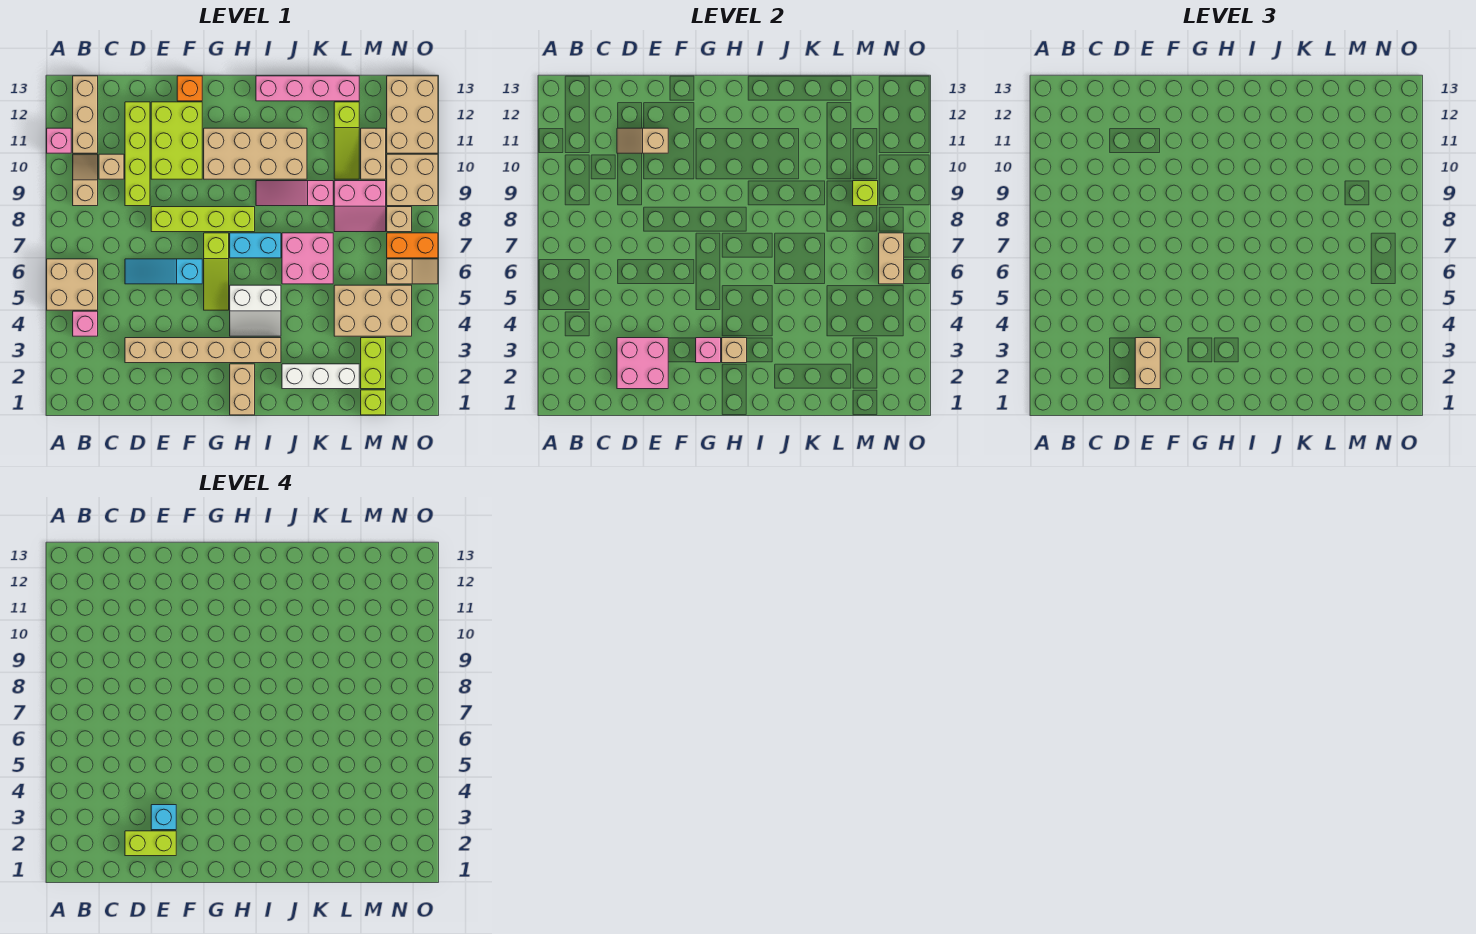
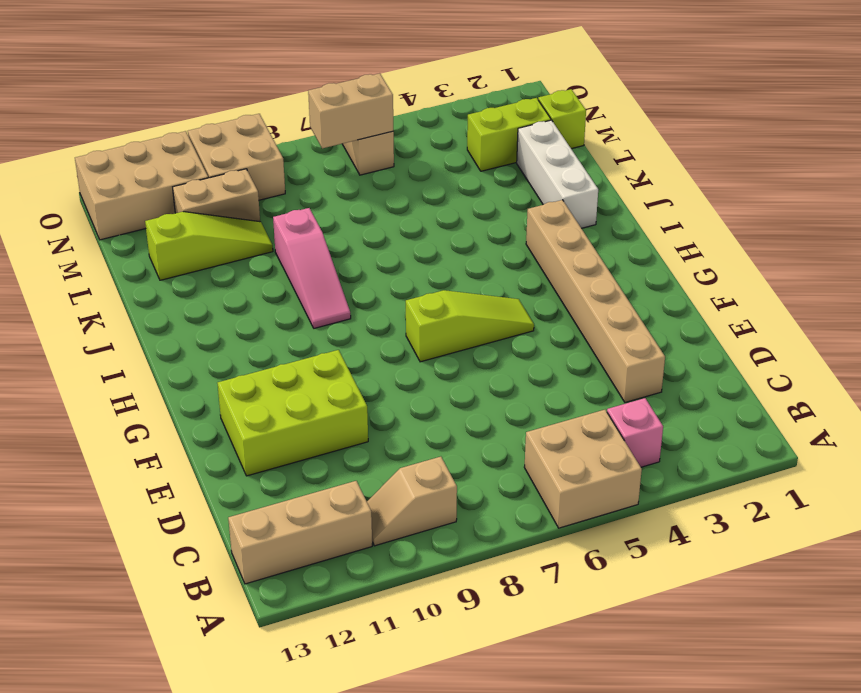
none -> pink 1x1 brick [47,128,71,153]
none -> tan 1x1 brick [99,154,124,179]
none -> cyan 1x3 slope [125,259,202,284]
none -> lime 1x4 brick [125,102,150,206]

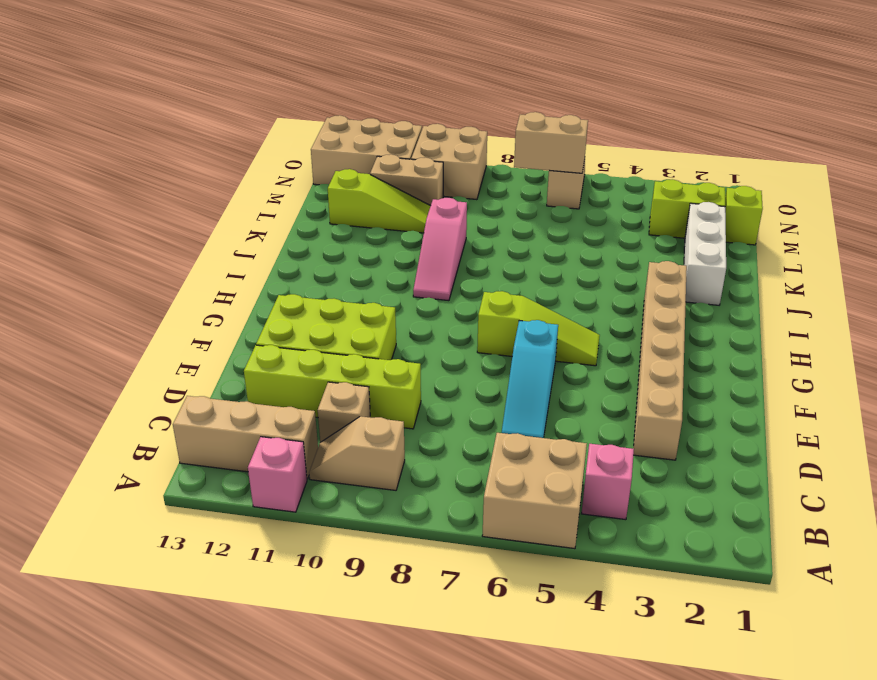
none -> lime 1x4 brick [151,207,255,232]
none -> orange 1x1 brick [177,76,202,101]
none -> tan 2x4 brick [204,128,307,179]
none -> tan 1x2 brick [230,364,255,415]

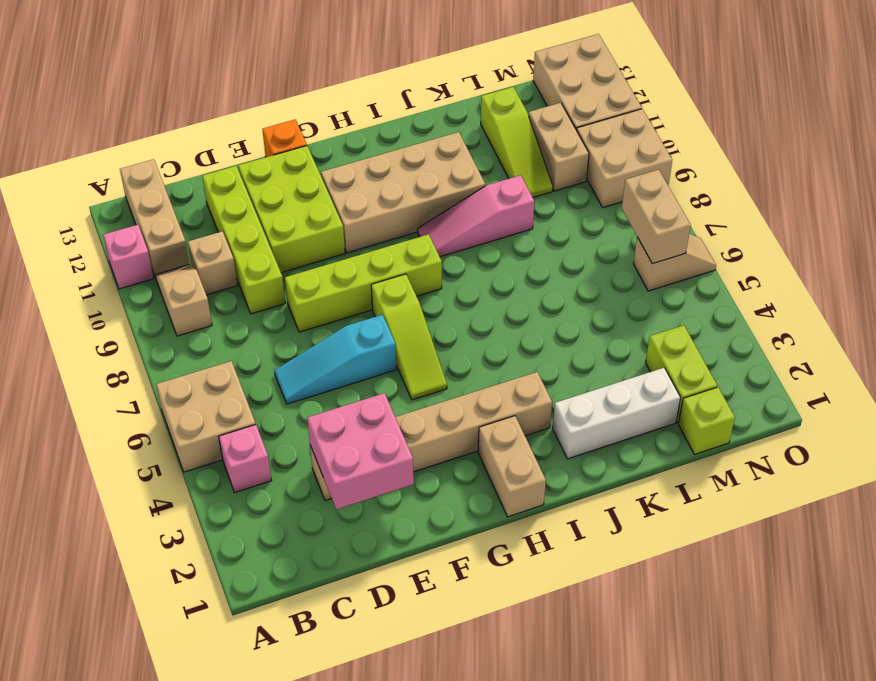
none -> white 2x2 slope [230,285,281,336]
none -> cyan 1x2 brick [230,233,281,258]
none -> pink 1x4 brick [256,76,359,101]
none -> pink 2x2 brick [282,233,333,284]

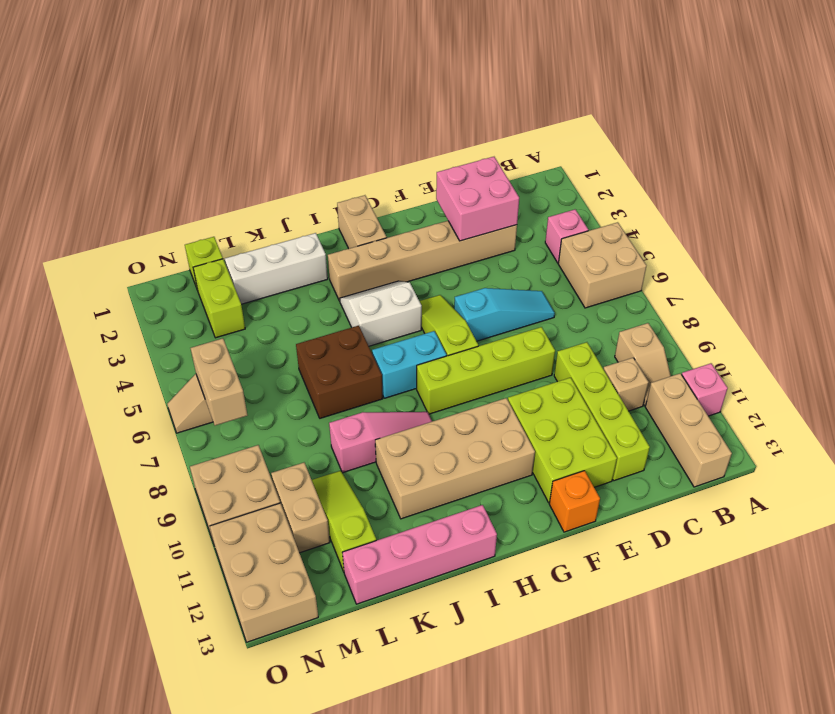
brown 2x2 brick [296,326,383,418] -> pink 2x2 brick [282,233,333,284]
none -> tan 2x3 brick [334,285,412,336]
none -> pink 2x2 slope [334,181,386,232]
none -> orange 1x2 brick [387,233,438,258]
none -> tan 1x1 brick [387,207,412,232]

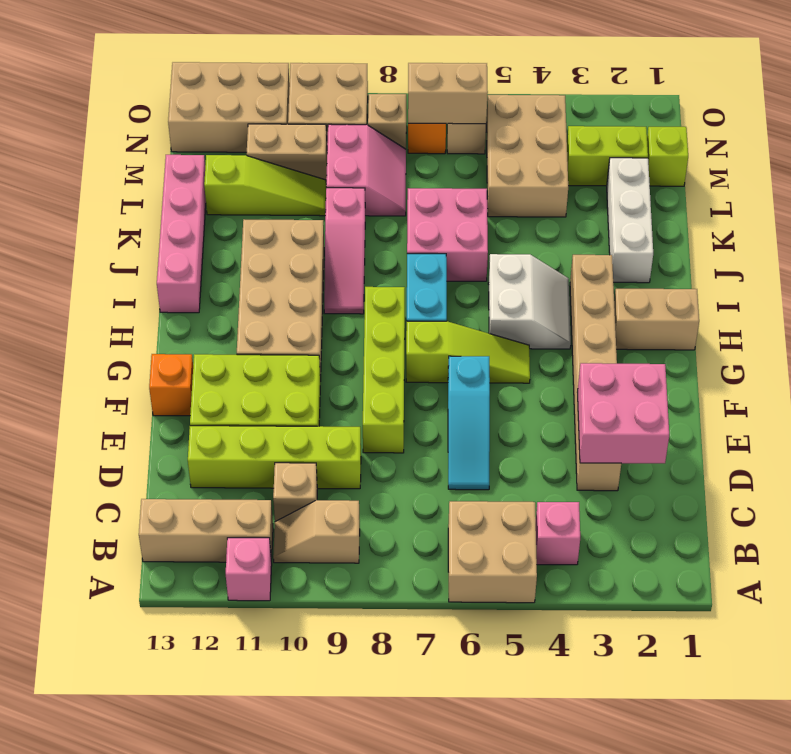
none -> tan 1x2 slope [617,128,668,153]
none -> pink 1x1 brick [696,338,721,363]
none -> tan 1x1 brick [722,338,747,363]
none -> lime 1x1 brick [853,181,878,206]

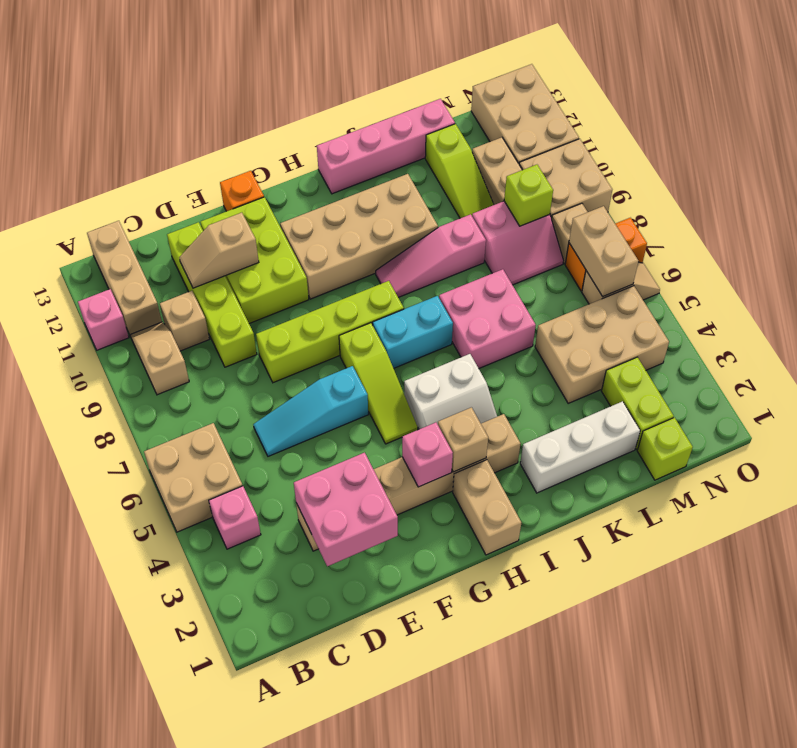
none -> tan 1x2 brick [1135,338,1160,389]
none -> lime 1x2 brick [125,831,176,856]
none -> cyan 1x1 brick [151,805,176,830]

